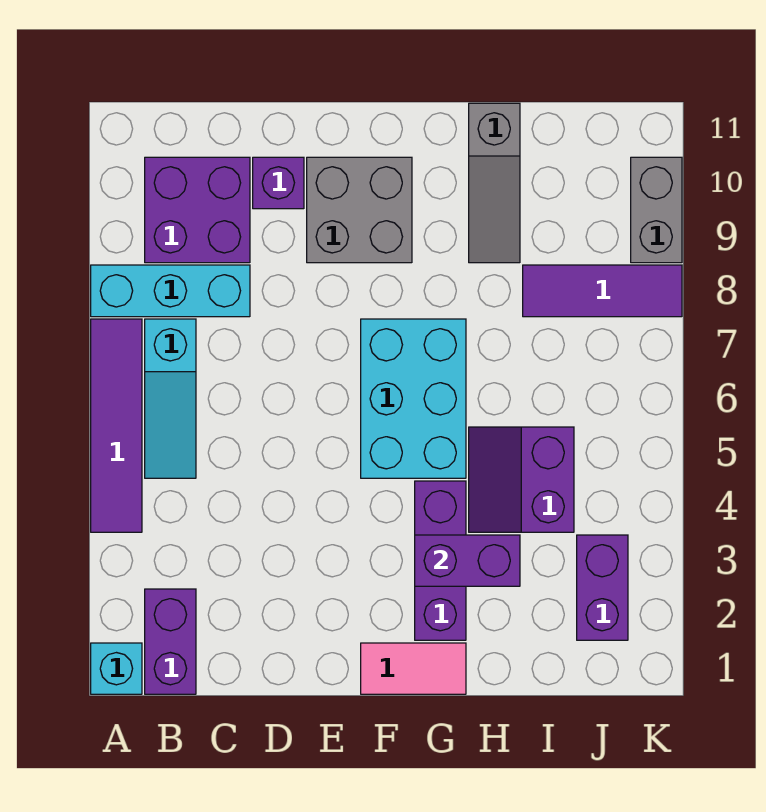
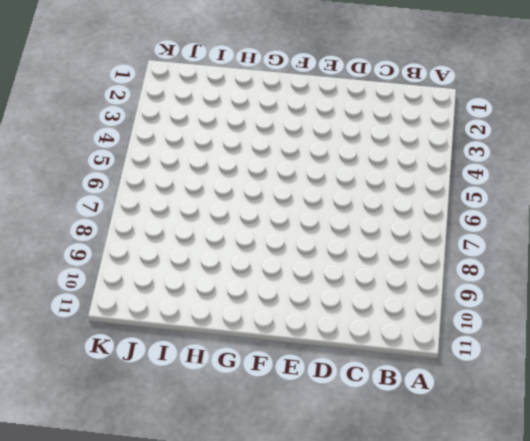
none -> cyan 1x1 brick [91,643,142,694]
none -> purple 1x4 tile [91,319,142,532]
none -> cyan 1x3 brick [91,265,250,317]

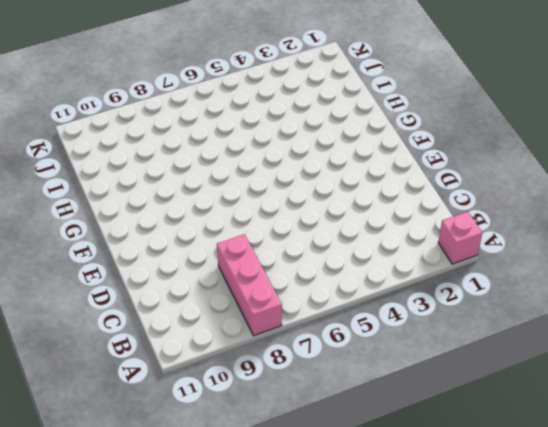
pink 1x1 brick [438,212,482,264] -> cyan 1x1 brick [91,643,142,694]
pink 1x3 brick [217,234,282,336] -> cyan 1x3 brick [91,265,250,317]
none -> purple 1x4 tile [91,319,142,532]
none -> purple 1x2 brick [145,589,196,694]
none -> cyan 1x3 slope [145,319,196,478]

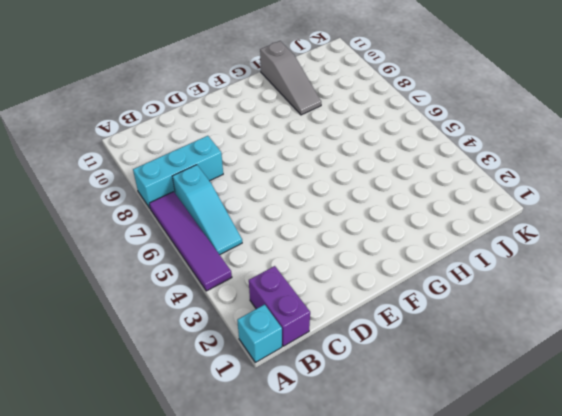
none -> purple 2x2 brick [145,157,250,263]
none -> purple 1x1 brick [253,157,304,209]
none -> grey 2x2 brick [307,157,412,263]

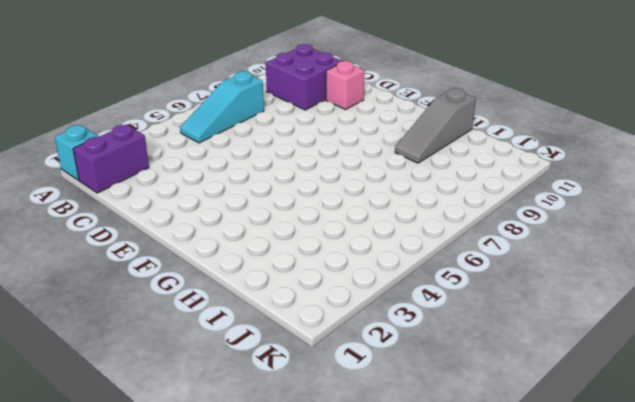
pink 1x1 brick [326,61,365,109] -> purple 1x1 brick [253,157,304,209]
none -> purple 1x4 tile [91,319,142,532]
none -> cyan 1x3 brick [91,265,250,317]
none -> grey 2x2 brick [307,157,412,263]

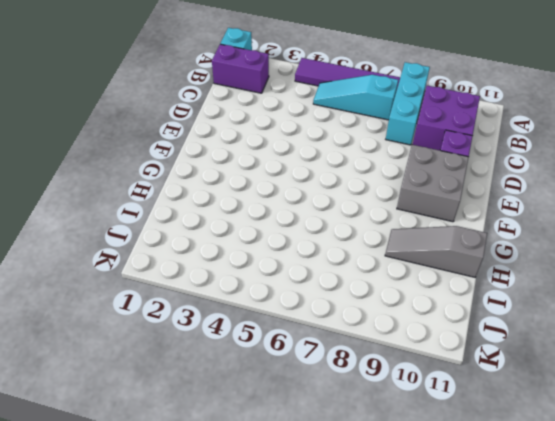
none -> pink 1x2 tile [361,643,466,694]
none -> cyan 2x3 brick [361,319,466,478]
none -> purple 1x3 brick [415,481,466,640]

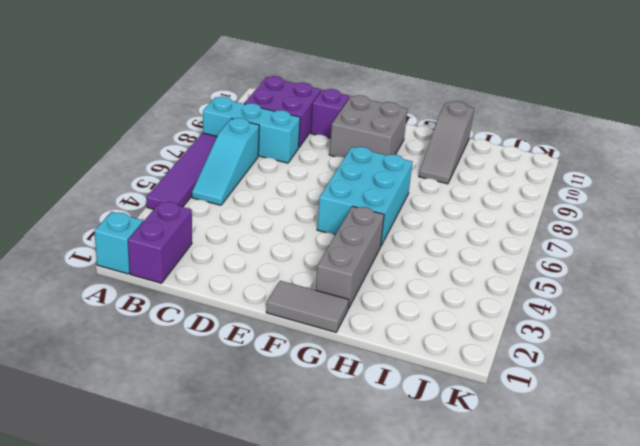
grey 1x2 tile [266,281,349,332] -> pink 1x2 tile [361,643,466,694]
grey 1x3 brick [316,206,384,309] -> purple 1x3 brick [415,481,466,640]
none -> purple 2x2 slope [469,427,574,532]
none -> purple 1x3 tile [523,265,682,317]
none -> purple 1x2 brick [577,535,628,640]

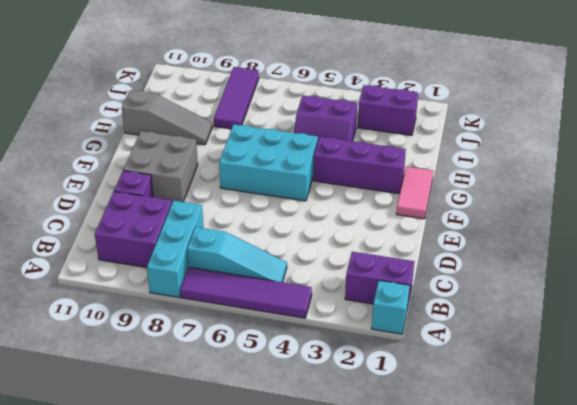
none -> grey 1x2 brick [631,157,682,263]
none -> purple 1x2 brick [415,535,520,586]

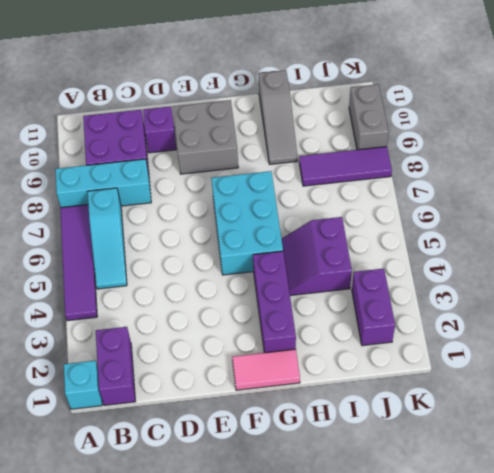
none -> purple 1x2 brick [415,535,520,586]

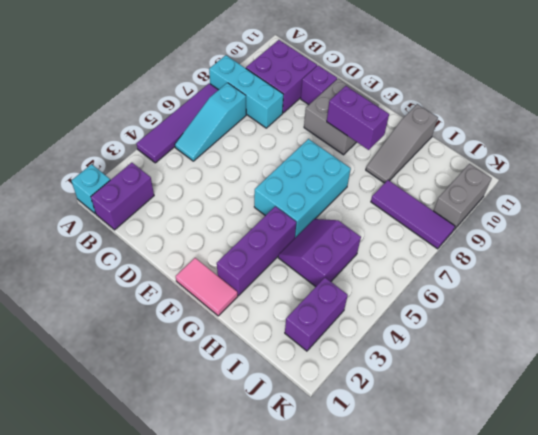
purple 1x2 brick [327,86,389,150] -> purple 1x2 brick moved to [415,535,520,586]

